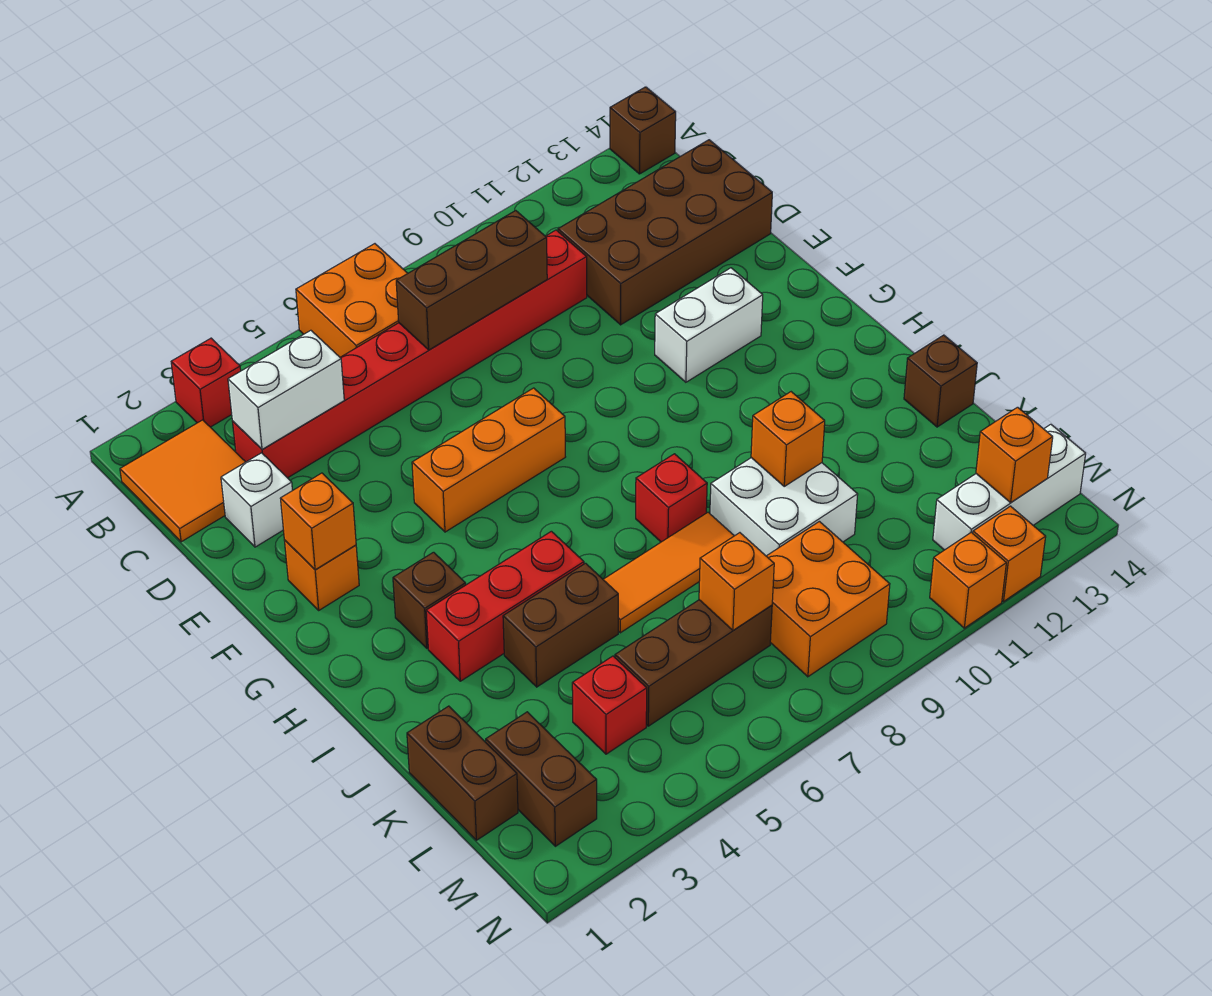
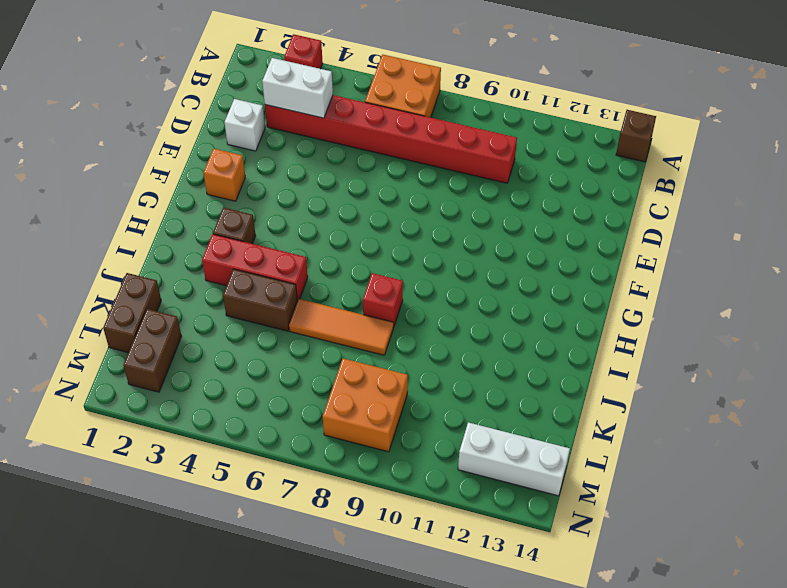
none -> orange 2x2 tile [120,420,245,542]
none -> brown 2x4 brick [558,140,772,325]
none -> orange 1x3 brick [412,388,565,532]
none -> white 1x2 brick [655,268,763,382]

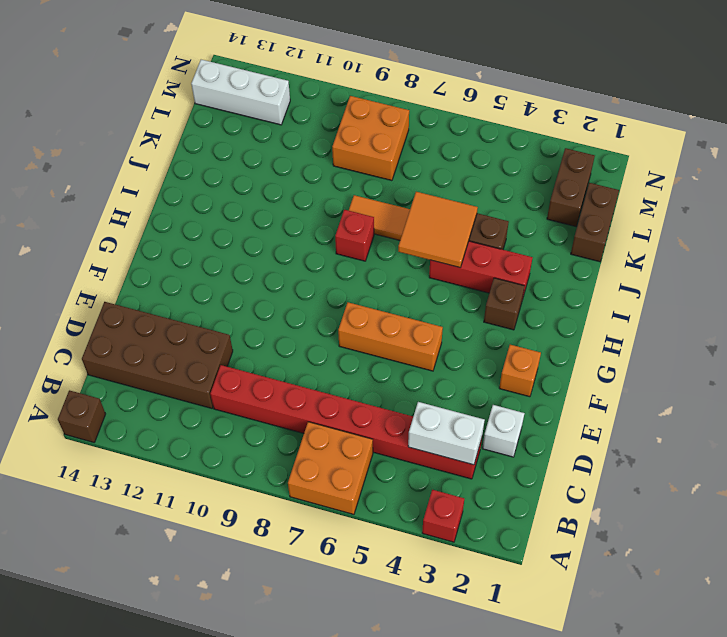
orange 2x2 tile [398,192,478,268] -> orange 2x2 tile moved to [120,420,245,542]
none -> white 1x2 brick [655,268,763,382]
none -> white 2x2 brick [710,458,858,556]
none -> brown 1x1 brick [904,335,977,427]
none -> red 1x1 brick [572,656,647,754]

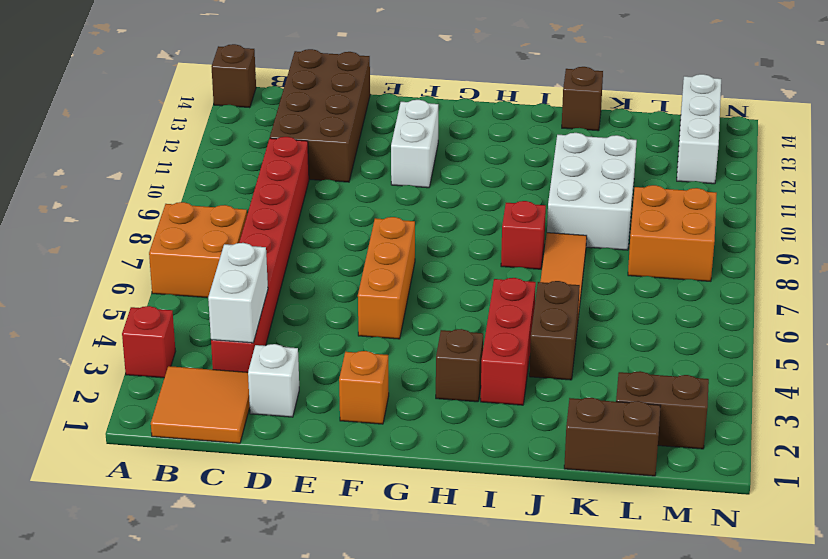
white 2x3 brick [547,133,637,250] -> white 2x2 brick [710,458,858,556]
none -> red 1x1 brick [572,656,647,754]
none -> brown 1x3 brick [615,600,772,726]
none -> orange 1x1 brick [930,532,1006,628]
none -> orange 1x1 brick [973,506,1046,601]

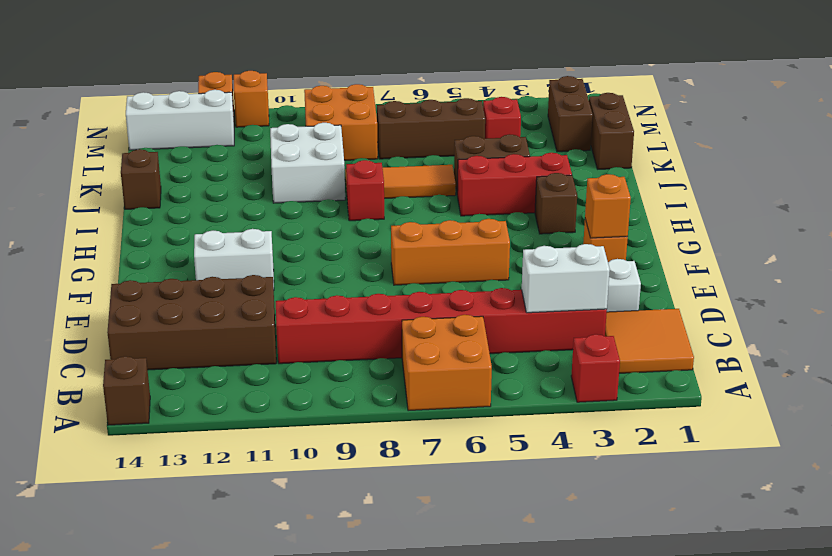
none -> brown 1x3 brick [396,211,547,350]
none -> orange 1x1 brick [751,392,825,486]
none -> orange 1x1 brick [699,533,774,630]
none -> orange 1x1 brick [976,407,1053,503]

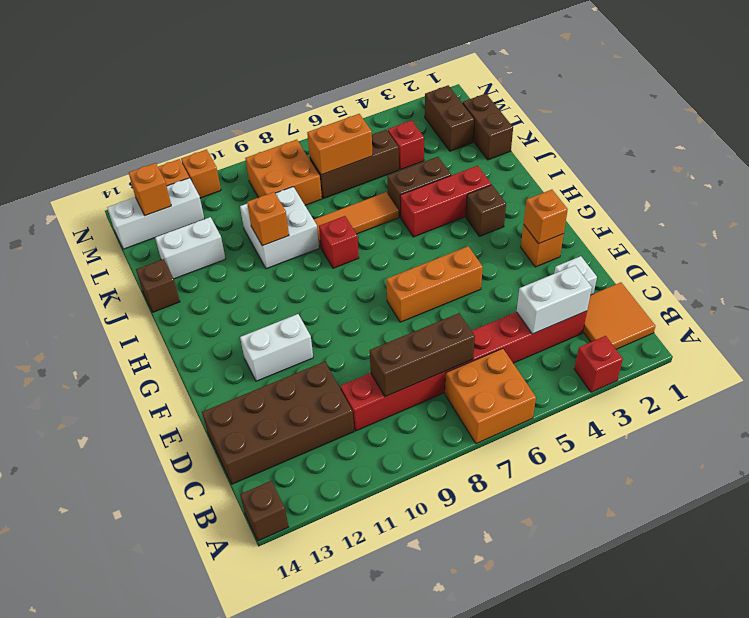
white 1x2 brick [155,217,226,279] -> none
orange 1x2 brick [307,114,373,175] -> orange 1x1 brick [699,533,774,630]

